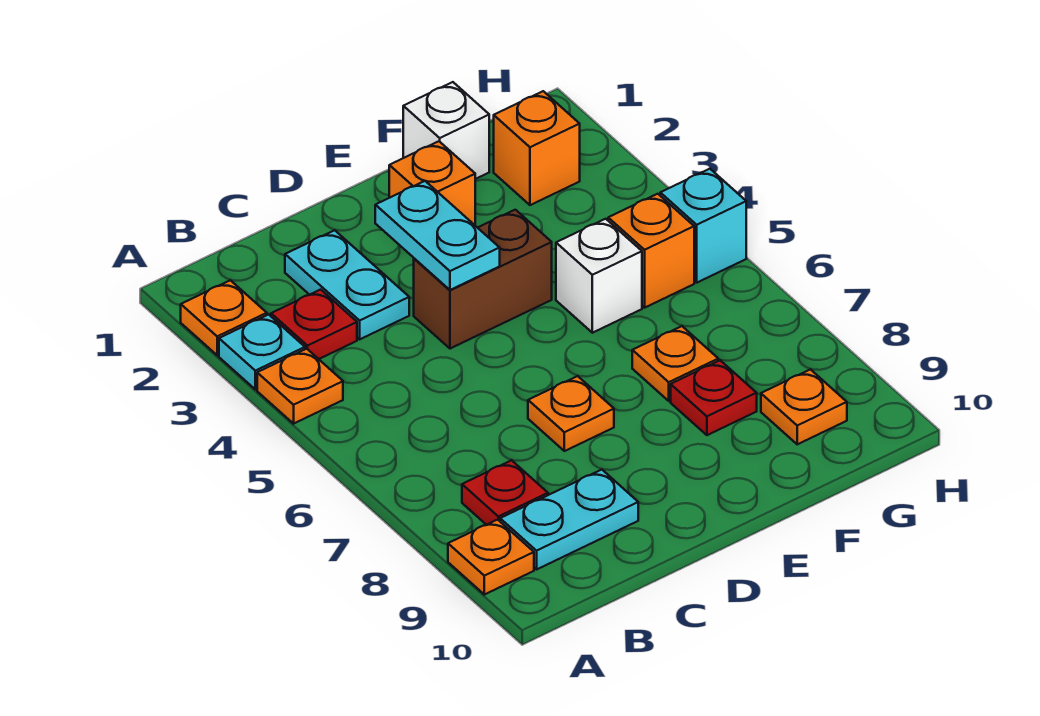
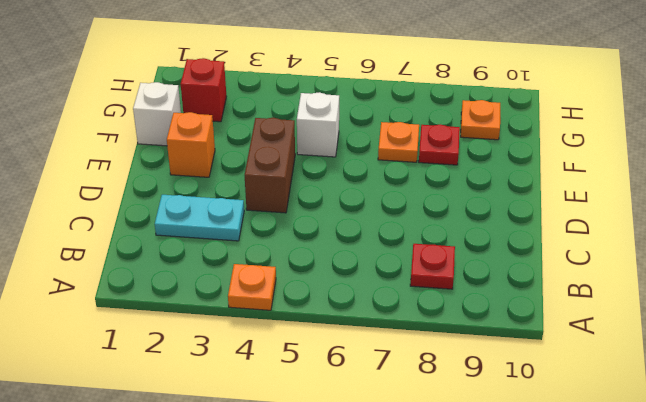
red 1x1 brick [181,58,226,122] -> orange 1x1 brick [494,91,580,205]
none -> orange 1x1 plate [181,280,267,355]
none -> cyan 1x1 plate [219,315,305,389]
none -> orange 1x1 plate [448,520,534,595]

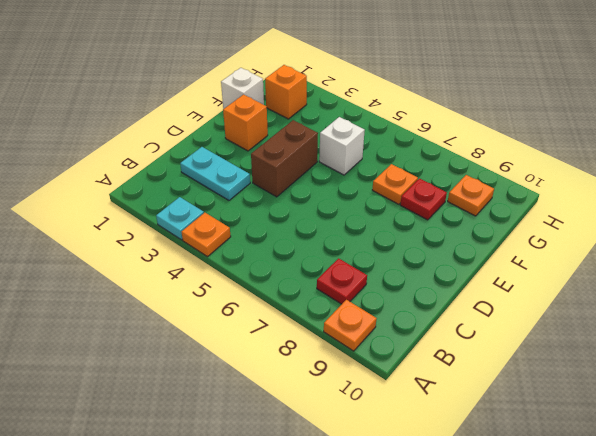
none -> orange 1x1 plate [181,280,267,355]
none -> red 1x1 plate [271,290,357,359]
none -> cyan 1x2 plate [500,470,638,569]

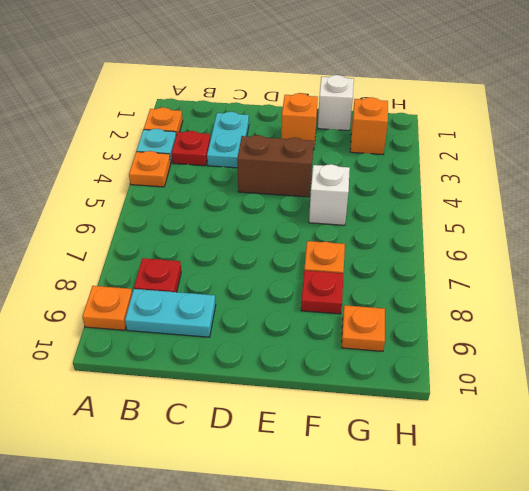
none -> orange 1x1 plate [528,376,614,451]
none -> orange 1x1 brick [608,194,694,308]
none -> cyan 1x1 brick [660,169,746,283]

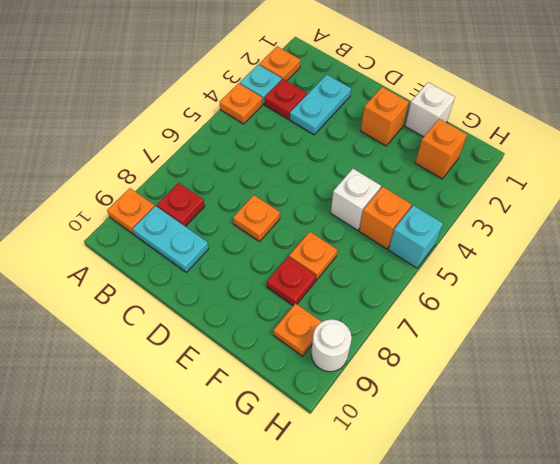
white 1x1 round brick [311,319,352,372] -> none
none -> brown 1x2 brick [414,210,552,349]
none -> cyan 1x2 plate [375,181,500,290]

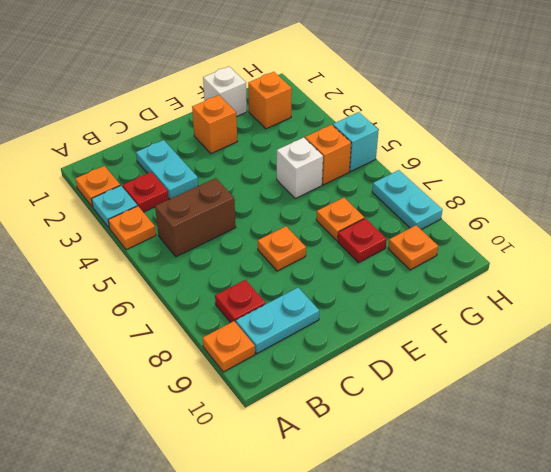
brown 1x2 brick [155,178,236,257] -> brown 1x2 brick moved to [414,210,552,349]
cyan 1x2 plate [372,170,442,229] -> cyan 1x2 plate moved to [375,181,500,290]

